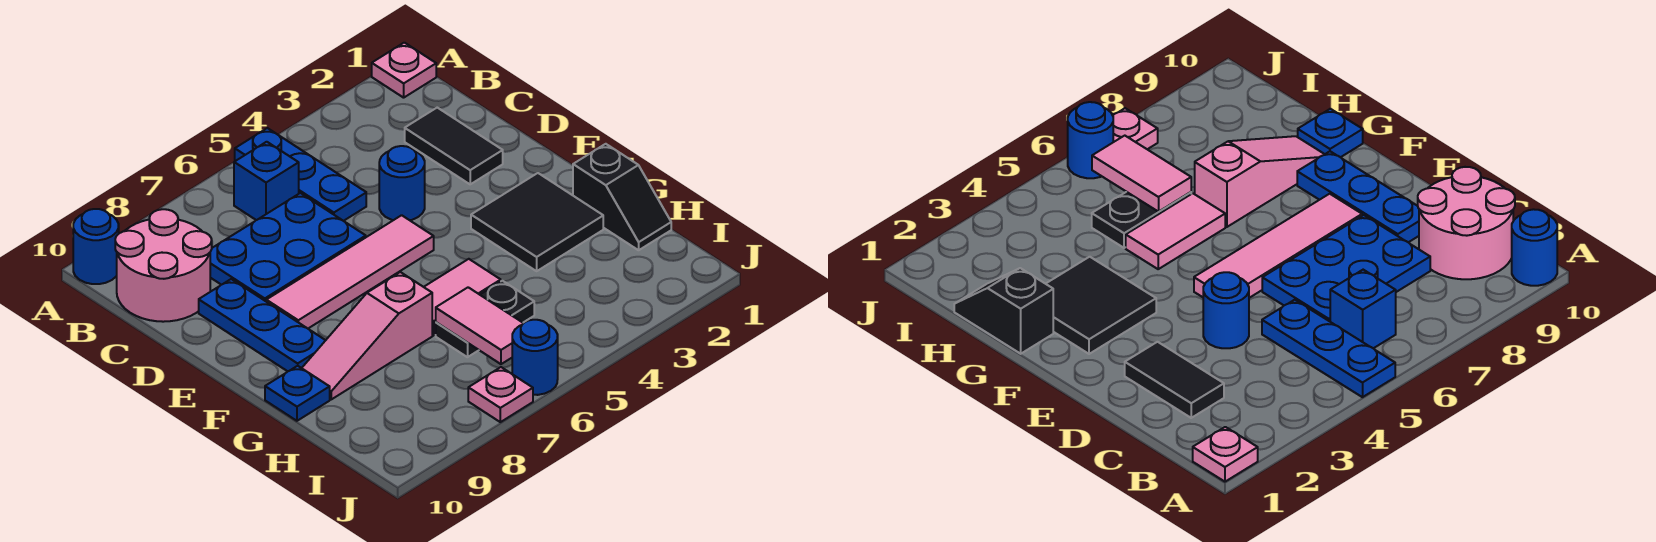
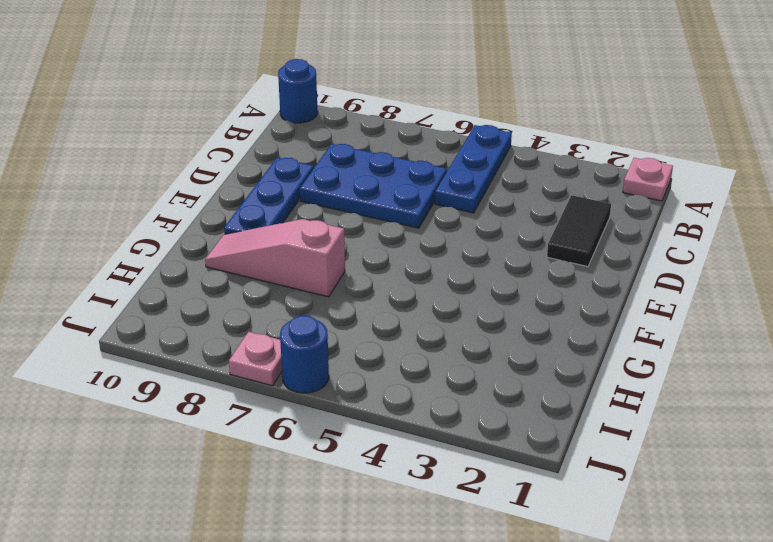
none -> blue 1x1 brick [234,142,299,220]
none -> pink 2x2 round brick [115,209,212,322]
none -> blue 1x1 round brick [379,146,425,220]

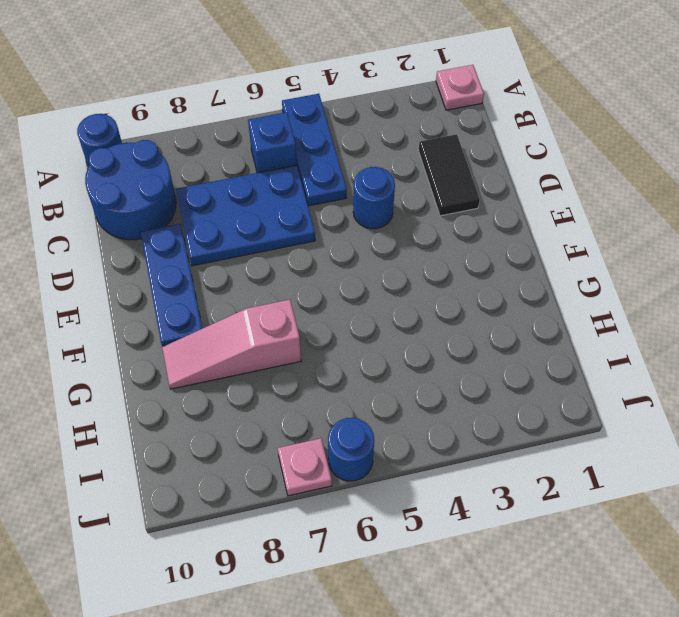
blue 2x2 round brick [85,140,176,240] -> pink 2x2 round brick [115,209,212,322]
none -> pink 1x4 tile [266,215,434,328]
none -> black 2x2 tile [471,173,603,271]
none -> black 1x2 slope [573,144,671,250]

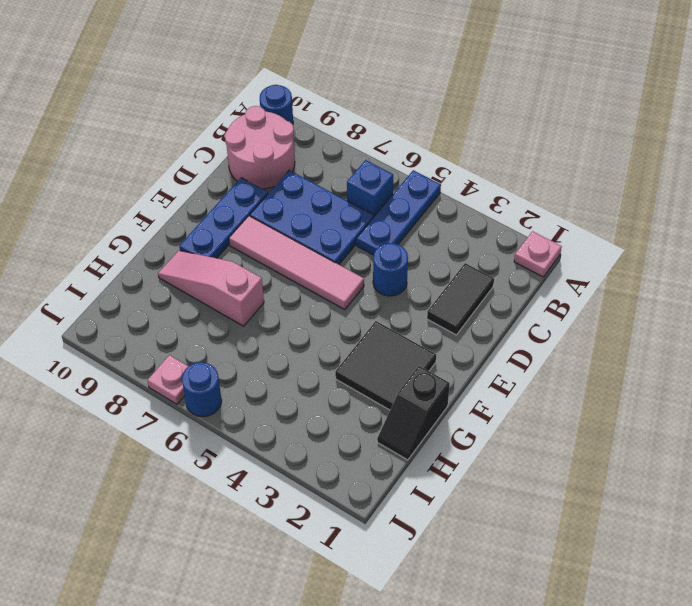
none -> pink 1x2 tile [424,259,501,335]
none -> blue 1x1 plate [265,366,330,421]
none -> black 1x2 plate [436,281,534,357]

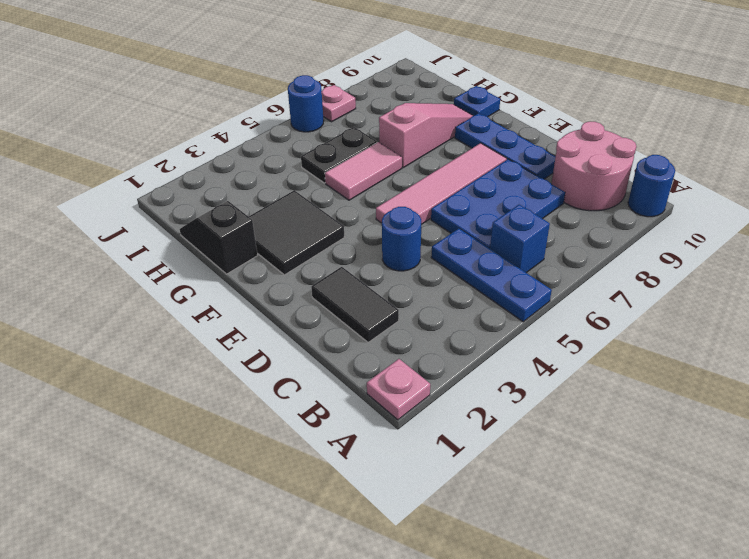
none -> pink 1x2 tile [436,287,523,364]

